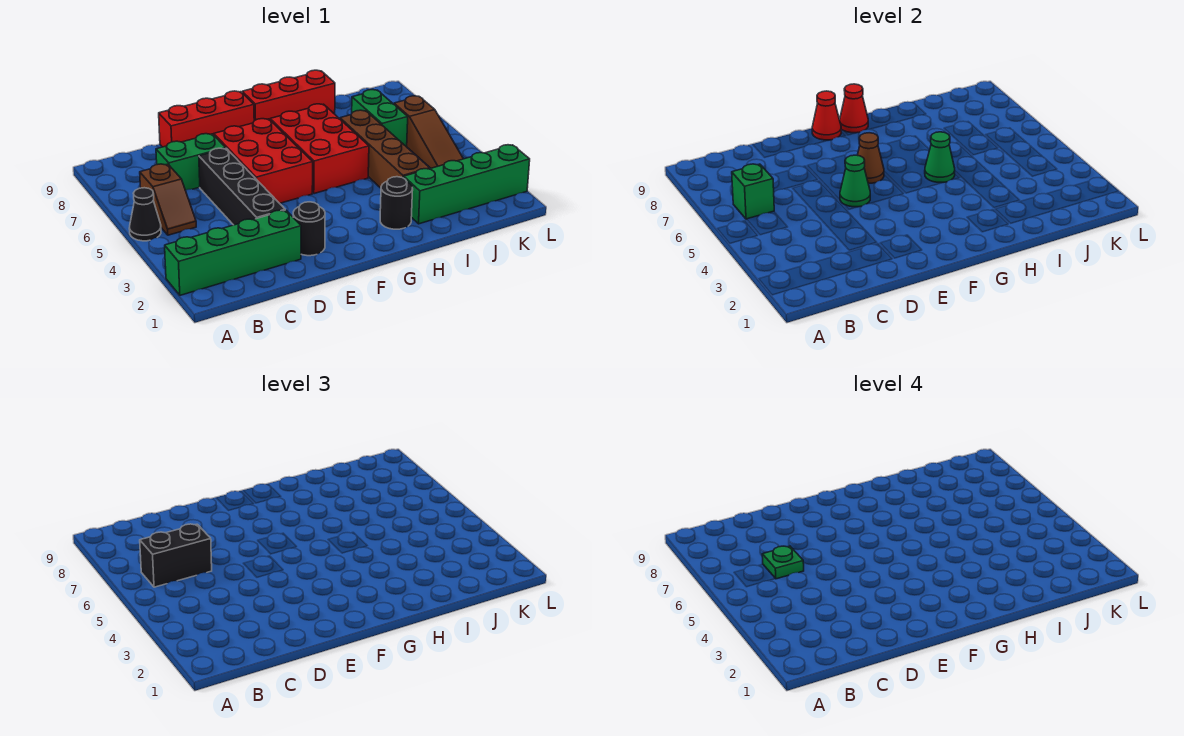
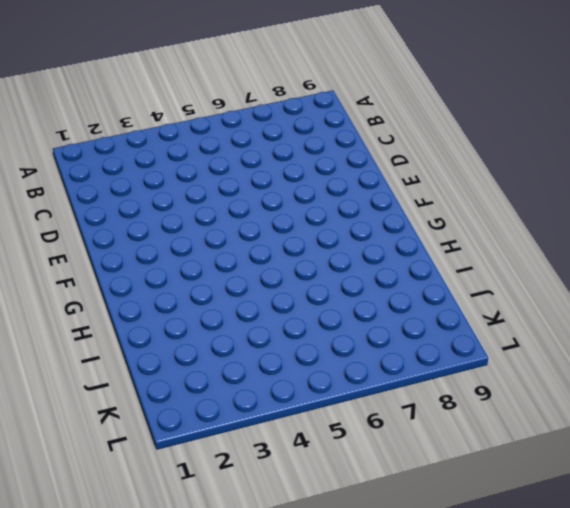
none -> green 1x4 brick [165,210,301,295]
none -> black 1x1 cone [129,188,161,241]
none -> brown 1x2 slope [140,164,196,235]

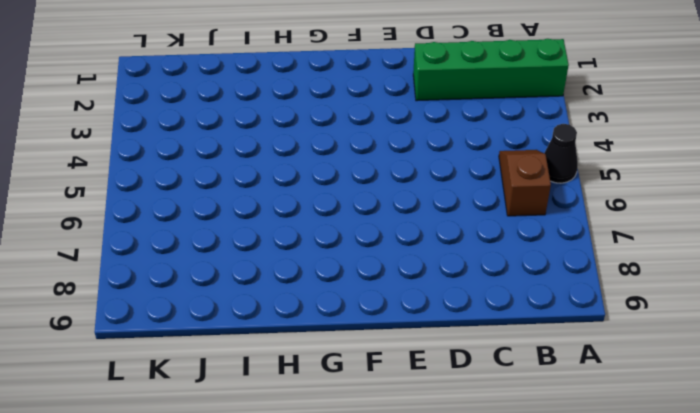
none -> green 1x2 brick [156,134,226,190]
none -> black 1x4 brick [199,148,285,225]
none -> red 1x3 brick [159,91,254,147]

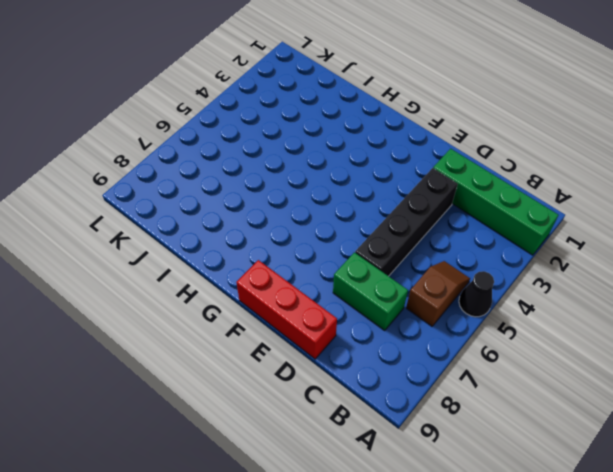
none -> black 1x1 round brick [293,202,325,256]
none -> red 2x3 brick [214,119,313,203]
none -> red 2x3 brick [270,104,369,194]

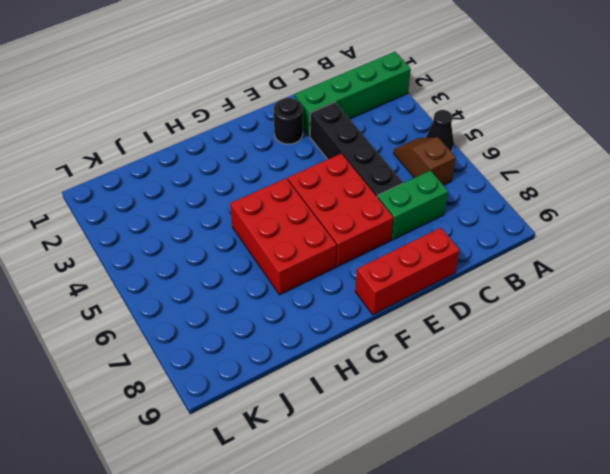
none -> red 1x3 brick [242,70,335,121]
none -> black 1x1 round brick [380,177,413,229]
none -> green 1x4 brick [404,145,530,224]

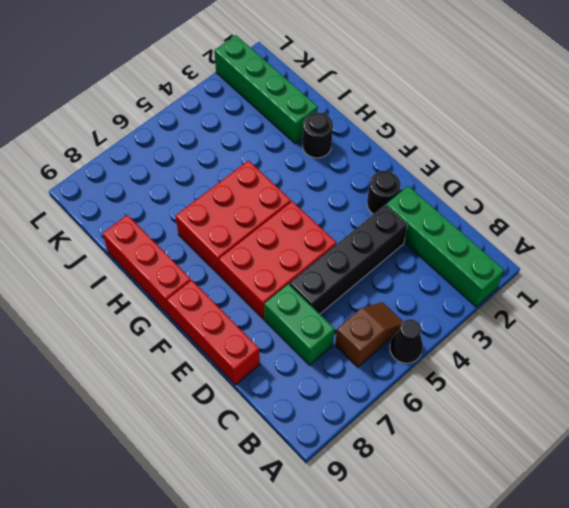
none -> brown 1x4 brick [340,110,430,188]
none -> green 1x2 brick [352,90,408,147]
none -> brown 1x3 slope [394,96,463,168]

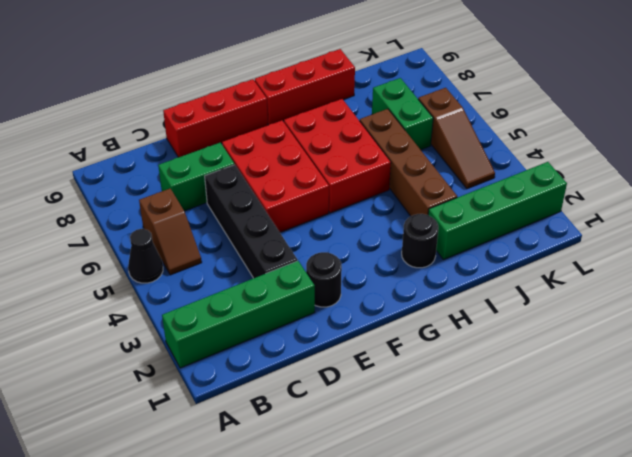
none -> green 1x1 brick [732,164,774,219]
none -> green 1x1 cone [840,155,870,207]
none -> brown 1x1 cone [857,133,884,183]

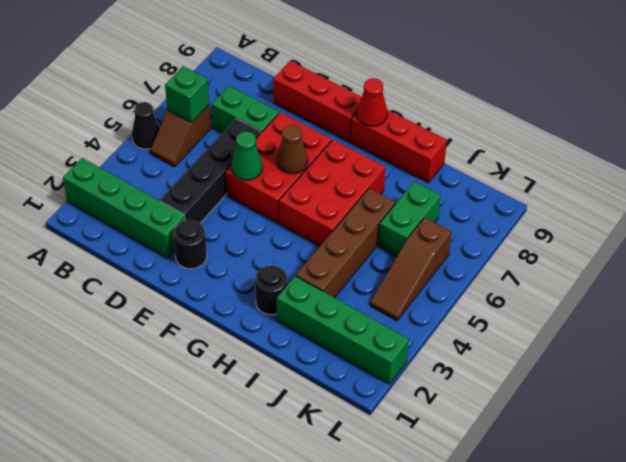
none -> red 1x1 cone [812,91,841,140]
none -> green 1x1 cone [925,132,955,182]
none -> black 1x2 brick [140,524,212,587]

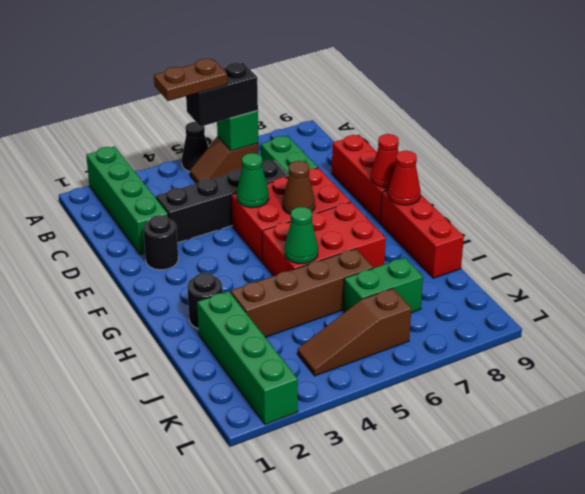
brown 1x2 plate [154,59,227,101] -> none
black 1x2 brick [186,62,258,127] -> black 1x2 brick turned to [140,524,212,587]
none -> green 1x1 plate [762,546,804,579]

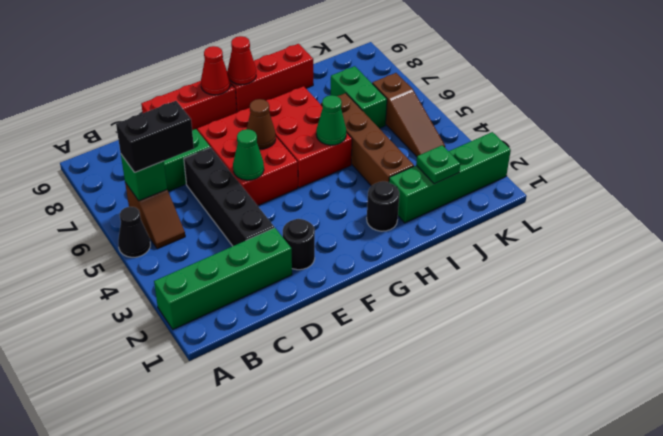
green 1x1 plate [416,145,460,184] -> green 1x1 plate moved to [762,546,804,579]

